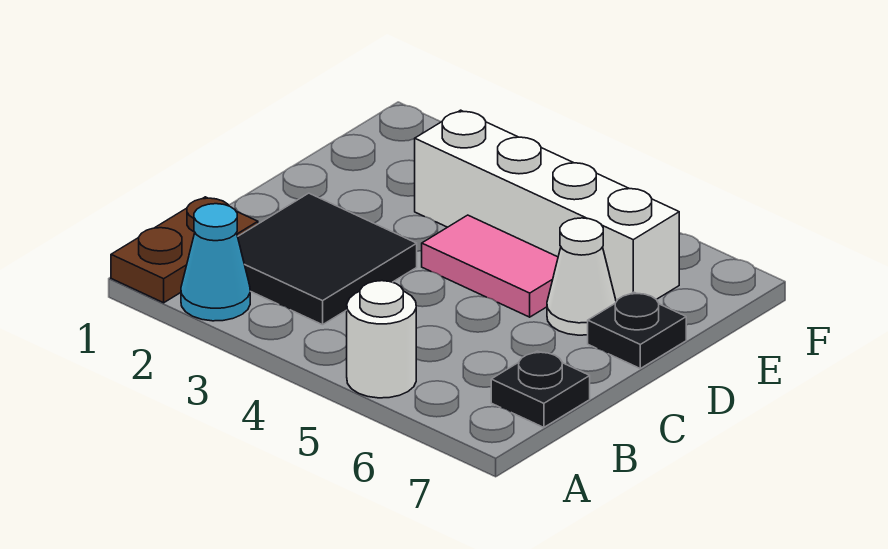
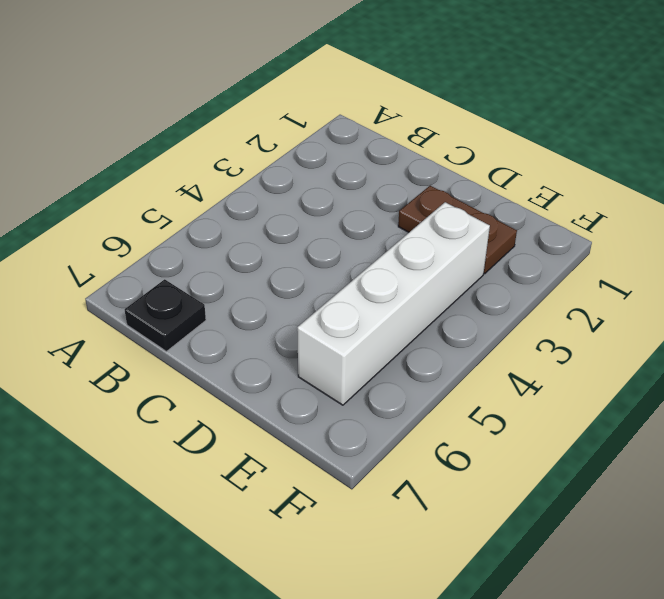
brown 1x2 plate [398,186,517,274] -> brown 1x2 plate moved to [111,197,258,303]
none -> cyan 1x1 cone [181,204,250,321]
none -> white 1x1 round brick [347,281,416,398]

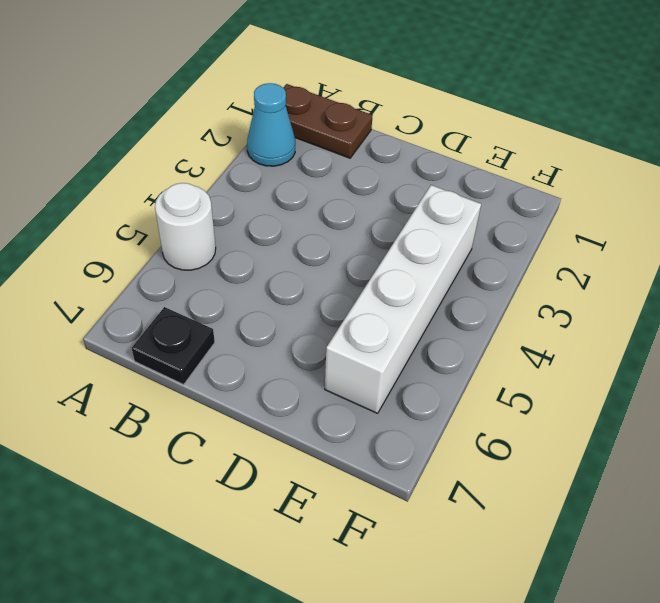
none -> black 2x2 tile [238,193,417,325]
none -> pink 1x2 tile [422,215,558,317]

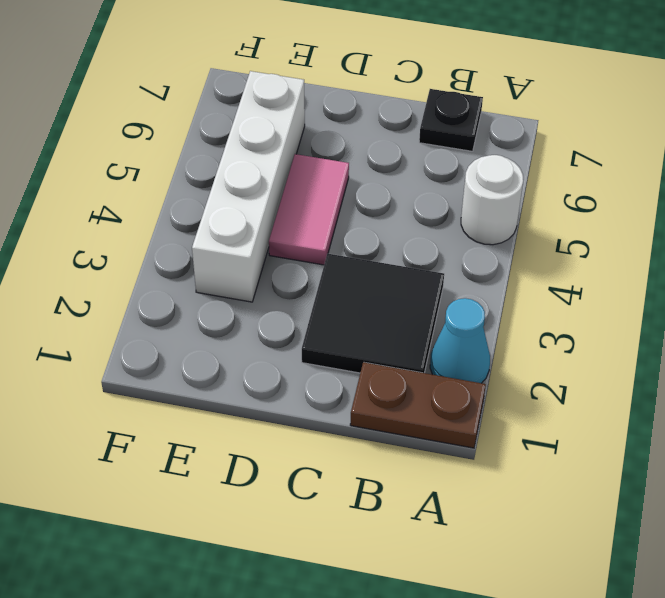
none -> white 1x1 cone [547,218,616,335]
none -> black 1x1 plate [588,292,686,368]

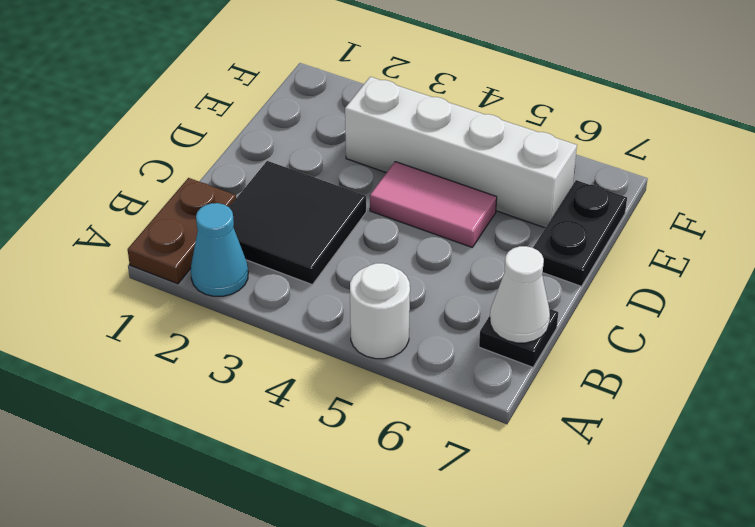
white 1x1 cone [490,246,550,343] -> white 1x1 cone moved to [547,218,616,335]
black 1x2 plate [533,180,627,286] -> black 1x1 plate [588,292,686,368]

